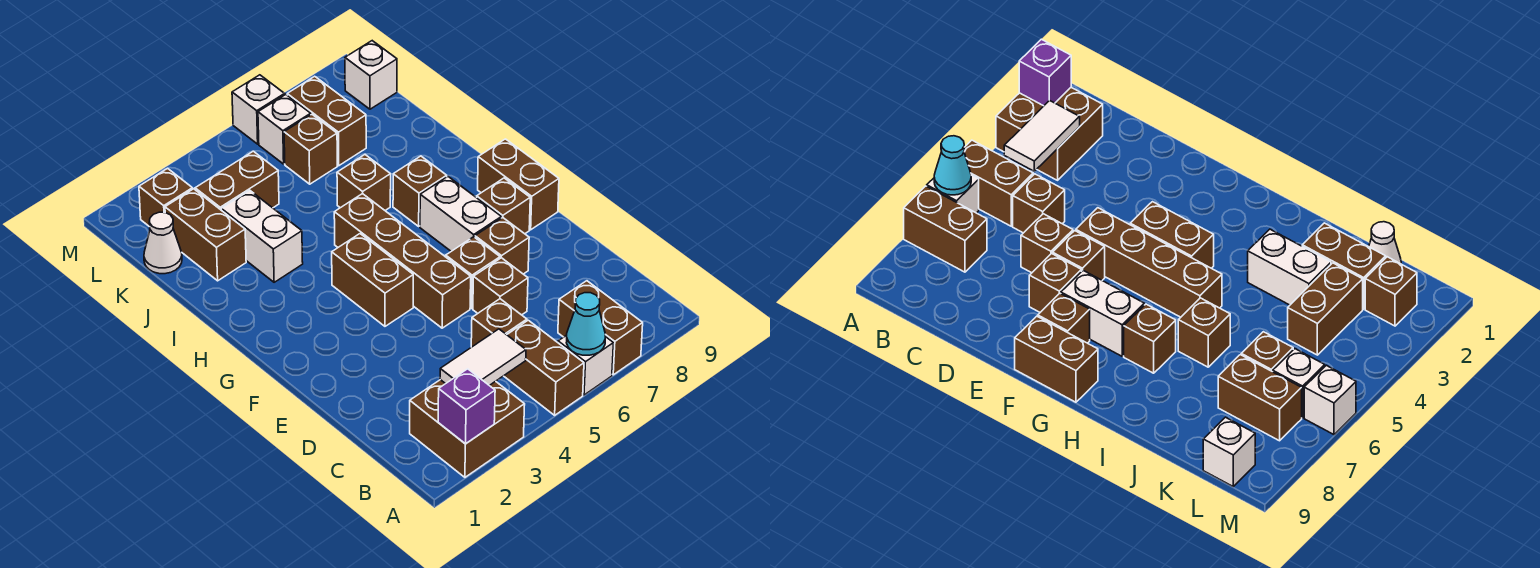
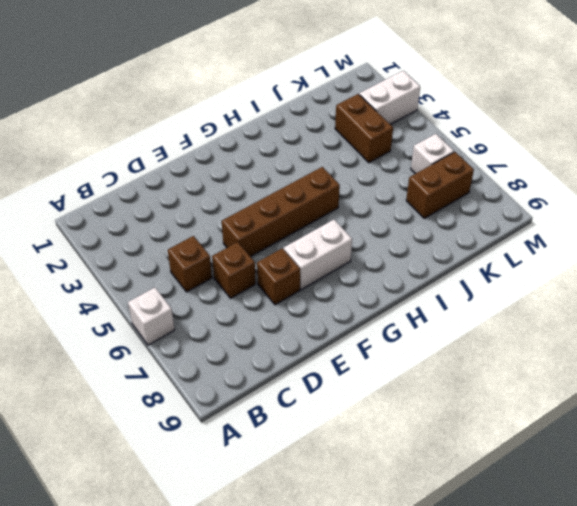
white 1x2 brick [359,71,420,124] -> white 1x2 brick moved to [221,191,303,282]
none -> brown 2x2 brick [410,380,525,477]
none -> brown 1x2 brick [504,320,584,415]
none -> brown 1x2 brick [558,281,643,375]

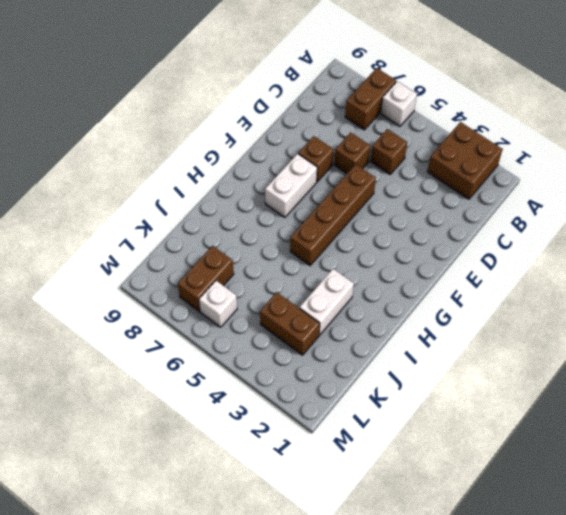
none -> brown 1x2 brick [504,320,584,415]
none -> brown 1x1 brick [446,237,500,308]
none -> brown 1x2 brick [332,234,413,326]

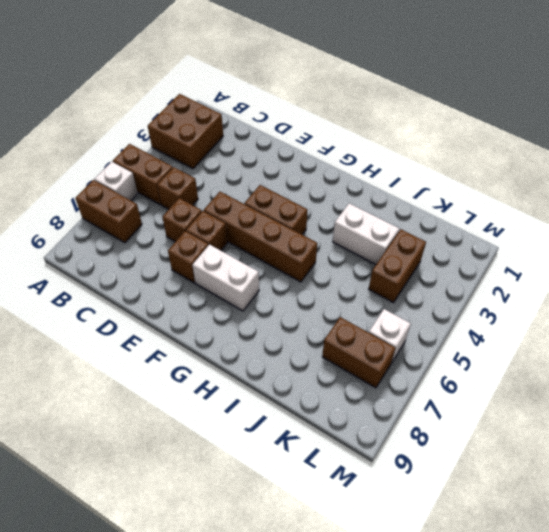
none -> brown 1x1 brick [477,178,530,234]
none -> brown 1x2 brick [478,139,559,230]
none -> brown 1x1 brick [393,156,447,226]

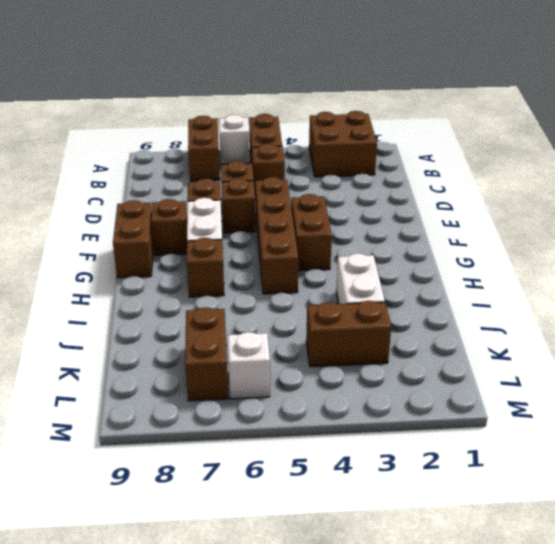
none -> brown 1x1 brick [337,155,391,210]
none -> brown 1x2 brick [165,189,246,281]
none -> white 1x1 cone [144,212,182,274]

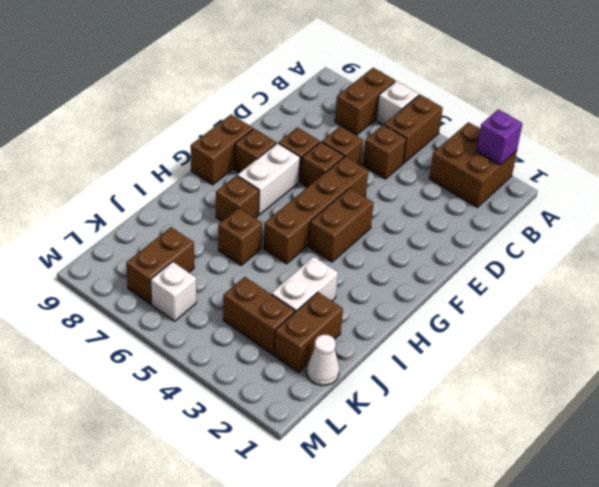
none -> brown 1x1 brick [284,115,337,184]
none -> brown 1x1 brick [139,168,192,227]
none -> white 1x1 brick [345,41,397,109]

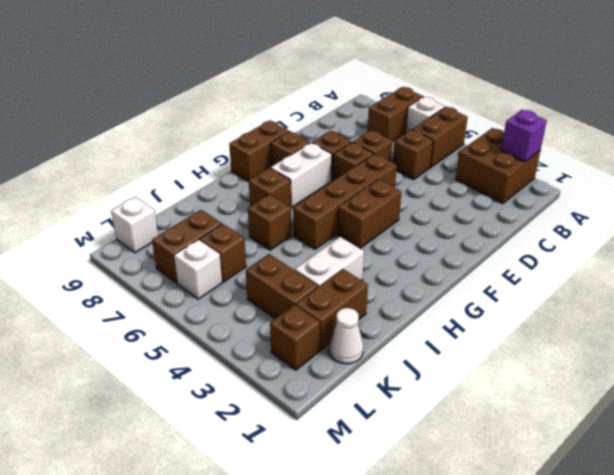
none -> white 1x1 brick [232,75,285,144]
none -> cyan 1x1 cone [566,293,605,355]
none -> white 1x2 tile [440,329,526,385]

